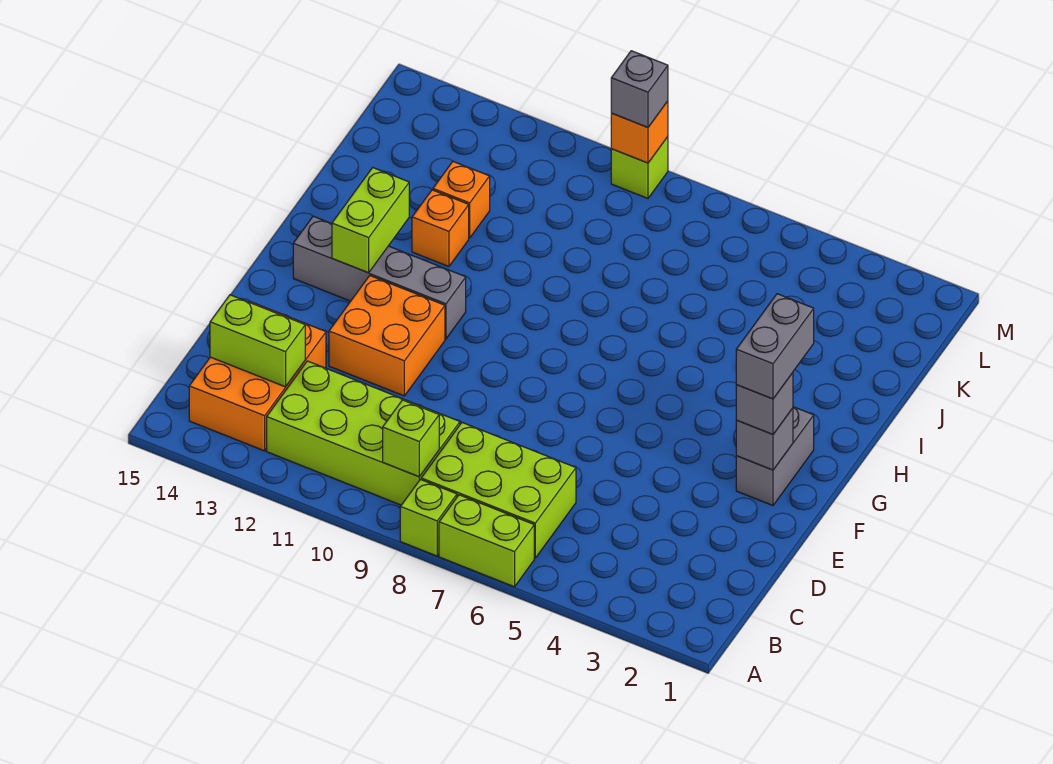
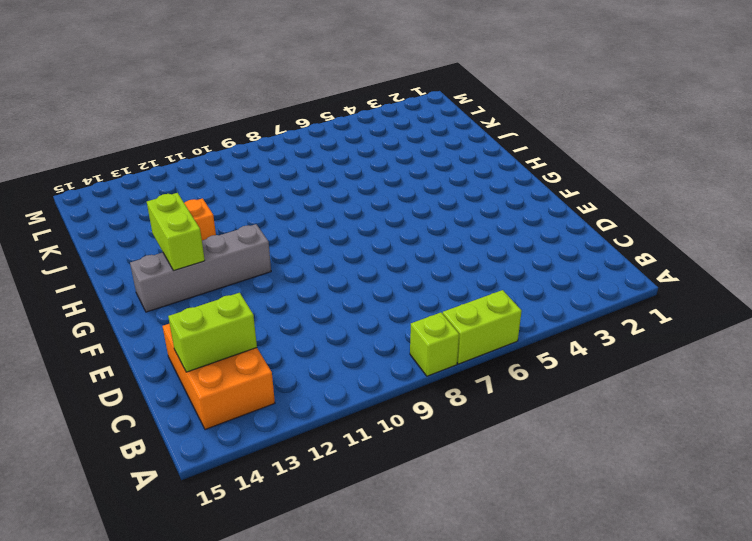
none -> lime 2x3 brick [421,423,576,558]
none -> lime 2x4 brick [267,361,460,505]
none -> orange 2x2 brick [329,276,445,396]

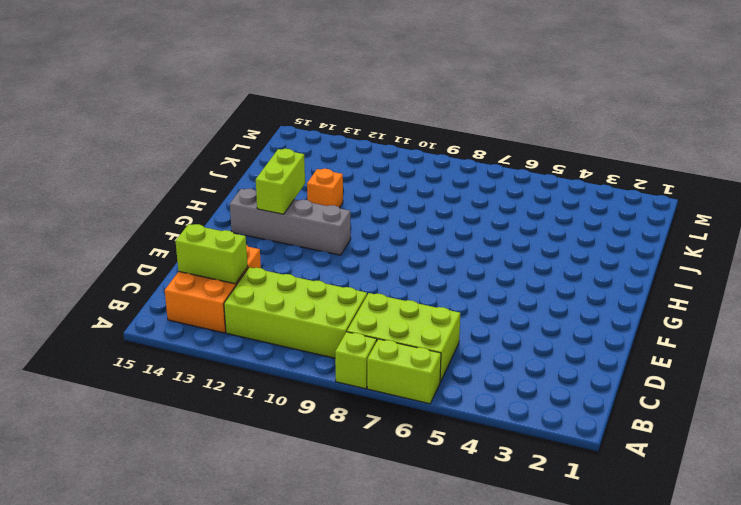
none -> orange 2x2 brick [329,276,445,396]
none -> grey 1x2 brick [736,407,814,505]
none -> orange 1x1 brick [433,162,490,238]

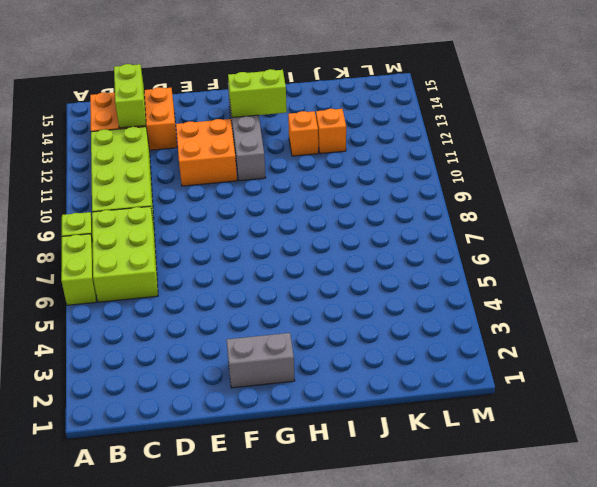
none -> lime 1x1 brick [611,137,668,198]
none -> lime 1x1 brick [383,400,439,477]
none -> grey 1x1 brick [736,408,793,470]

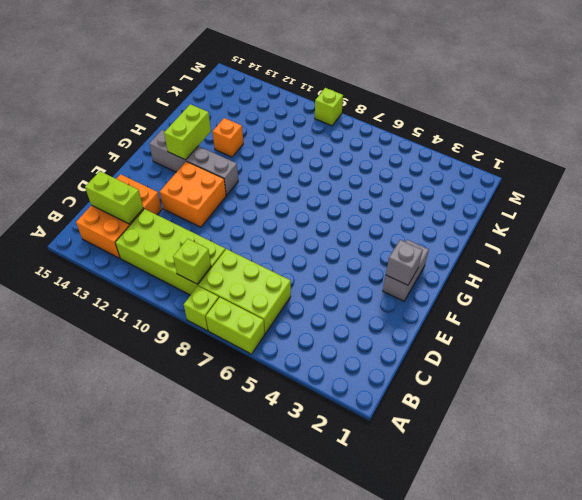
none -> orange 1x1 brick [433,162,490,238]
none -> orange 1x1 brick [611,101,668,163]
none -> grey 1x1 brick [736,373,793,434]

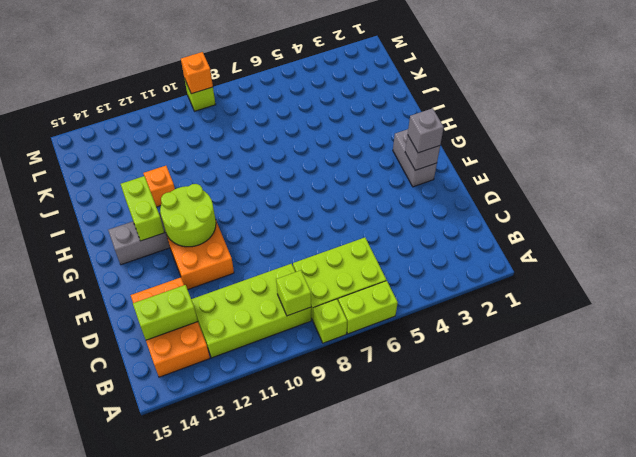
lime 2x2 round brick [160,184,216,247] -> none
none -> orange 1x1 brick [433,162,490,238]
none -> grey 1x1 brick [611,51,668,127]
none -> grey 1x2 brick [736,294,814,399]

